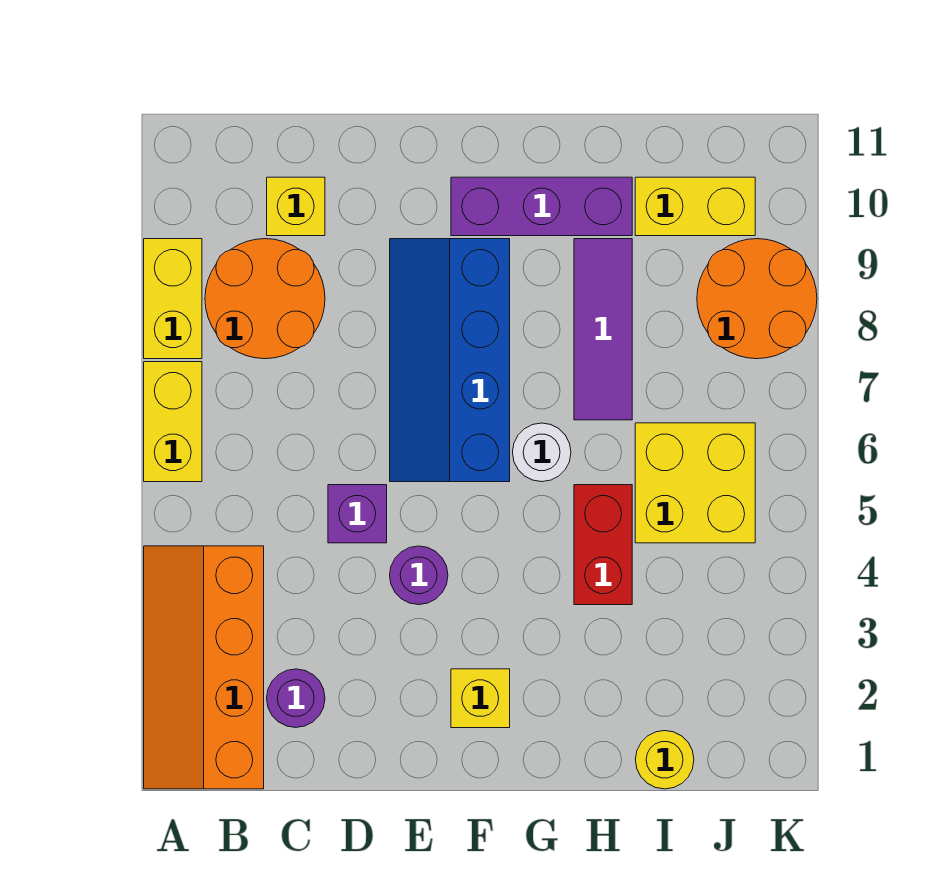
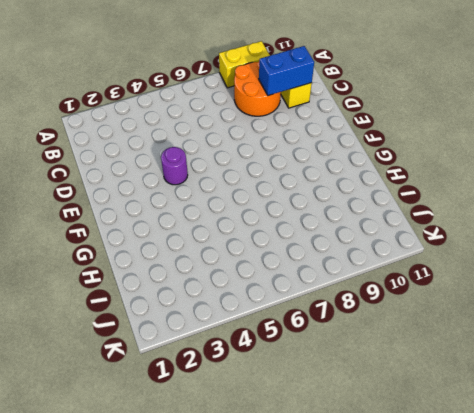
blue 1x2 brick [259,46,314,95] -> none
none -> orange 2x4 slope [144,546,264,789]
none -> yellow 1x2 brick [144,362,202,482]
none -> purple 1x1 round brick [267,669,325,728]

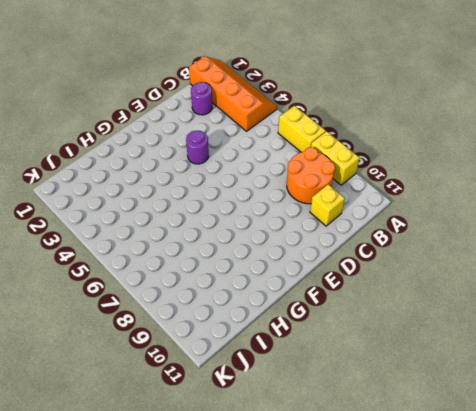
none -> purple 1x1 brick [328,485,387,543]
none -> blue 2x4 slope [390,239,510,482]
none -> yellow 1x1 brick [451,669,510,728]

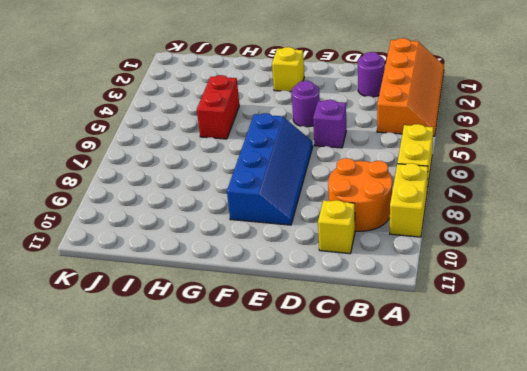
none -> purple 1x3 brick [451,177,632,236]
none -> white 1x1 round brick [513,423,571,482]
none -> purple 1x3 tile [574,239,632,420]

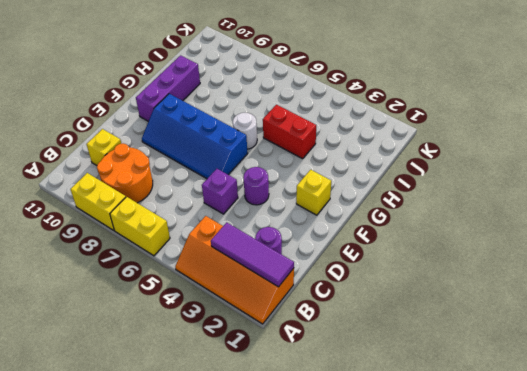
purple 1x3 tile [211,222,294,287] -> purple 1x3 tile moved to [574,239,632,420]
none -> yellow 1x1 round brick [635,731,694,789]
none -> yellow 2x2 brick [635,423,755,543]
none -> yellow 1x2 brick [635,177,755,236]

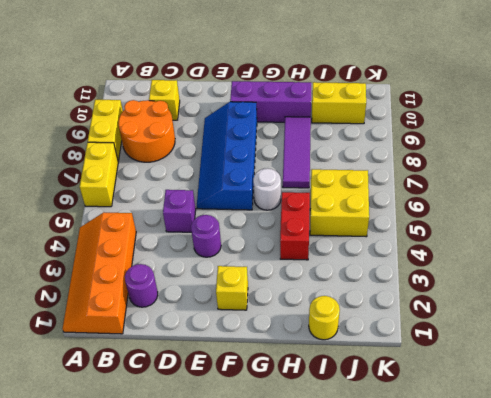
none -> orange 2x2 round brick [697,239,817,359]

